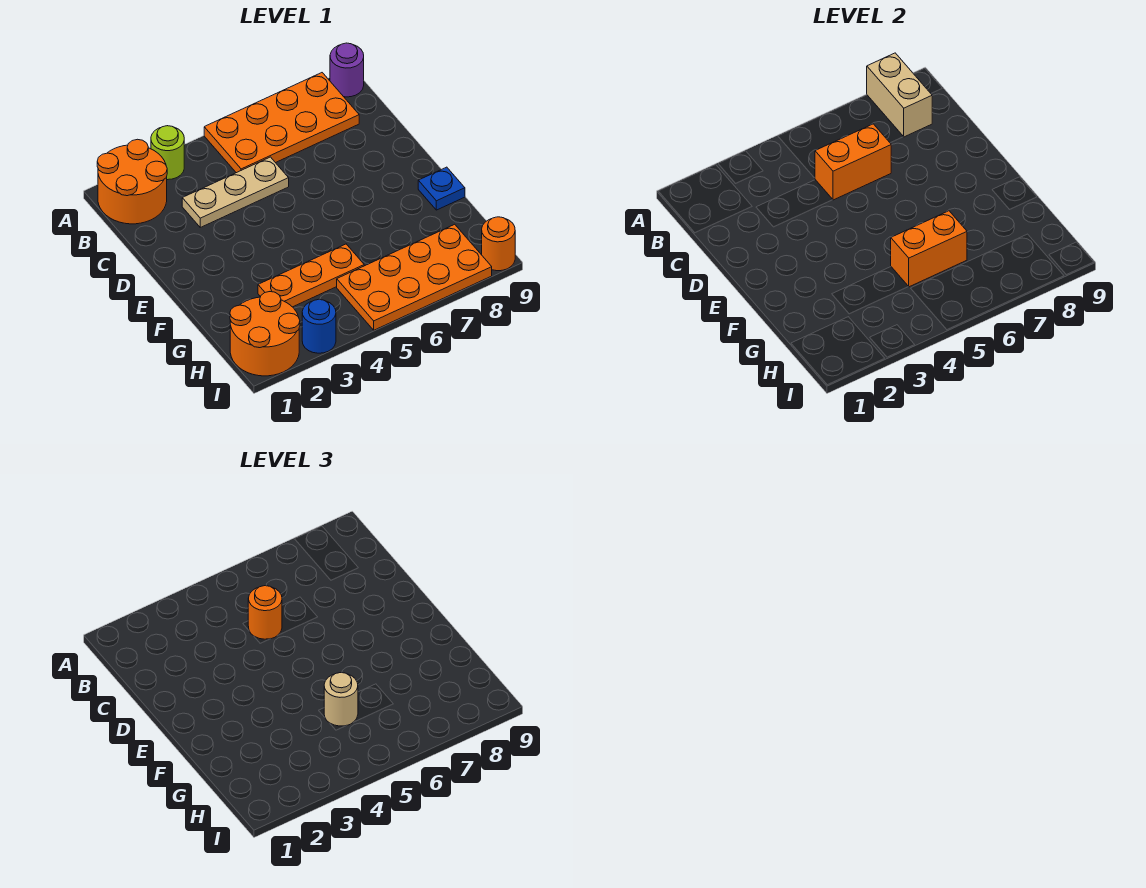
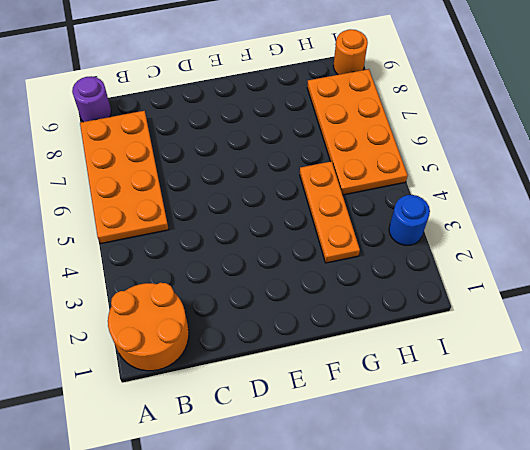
none -> lime 1x1 round brick [151,126,184,180]
none -> tan 1x3 plate [182,157,289,227]
none -> blue 1x1 plate [418,167,465,210]

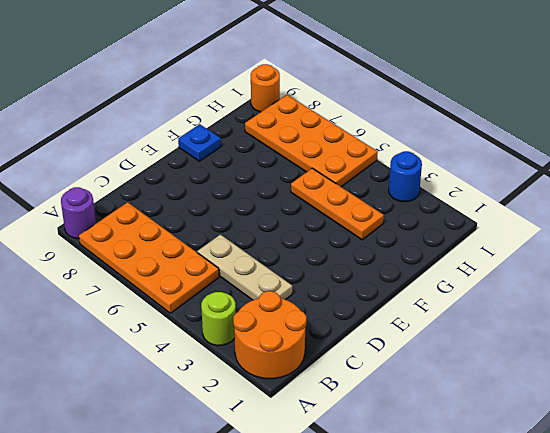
none -> orange 2x2 round brick [230,292,300,376]
none -> tan 1x2 brick [867,53,932,137]
none -> orange 1x2 brick [815,124,891,200]

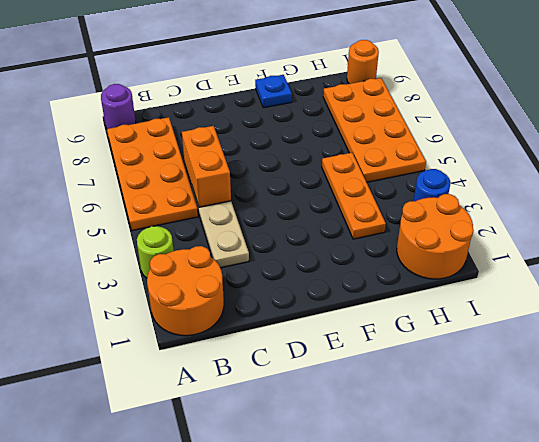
none -> tan 1x2 brick [867,53,932,137]
none -> orange 1x2 brick [891,211,967,287]
none -> orange 1x1 round brick [248,586,282,639]

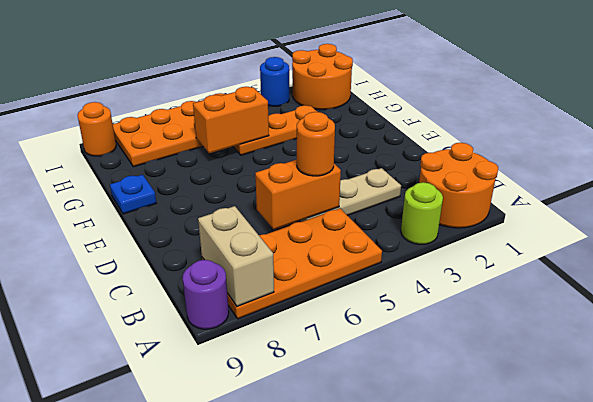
none -> tan 1x1 round brick [324,673,358,726]

